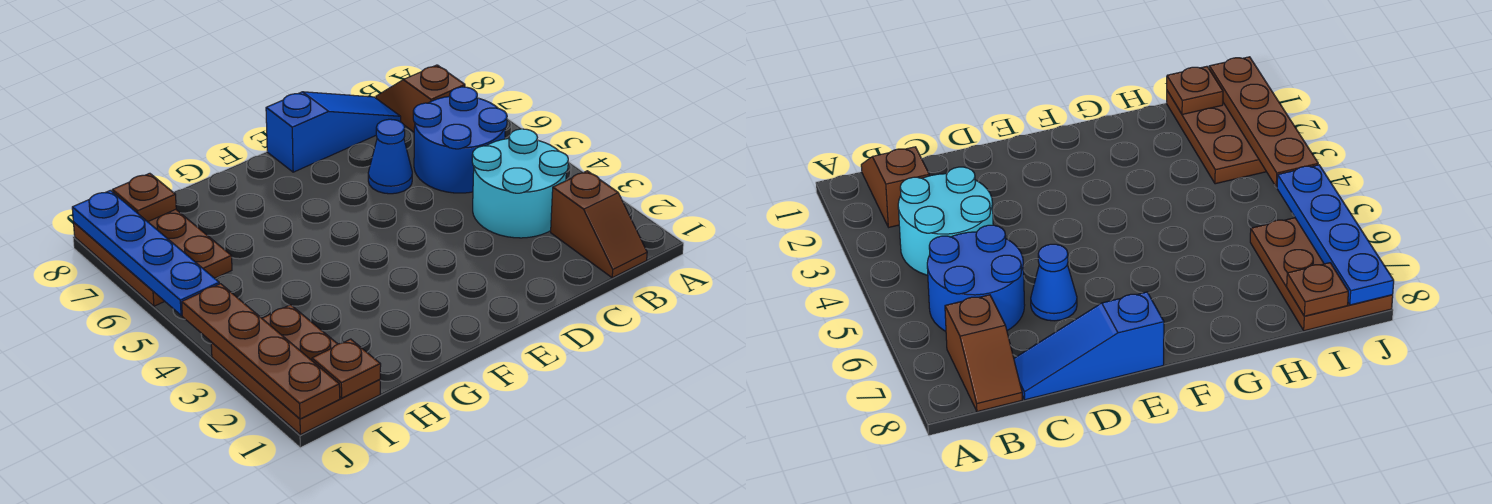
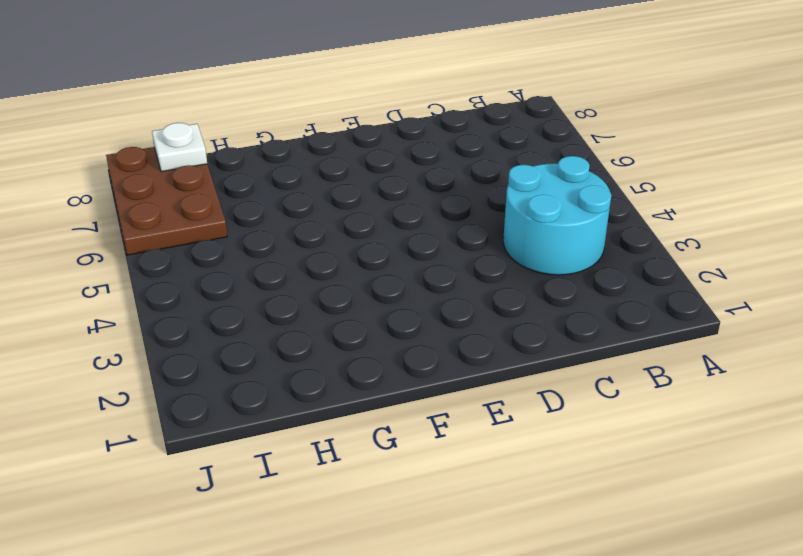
white 1x1 plate [152,123,207,172] -> brown 1x1 plate [112,173,176,222]
none -> brown 1x2 slope [551,171,647,278]
none -> blue 2x2 round brick [413,87,507,193]
none -> brown 1x2 slope [376,65,465,132]

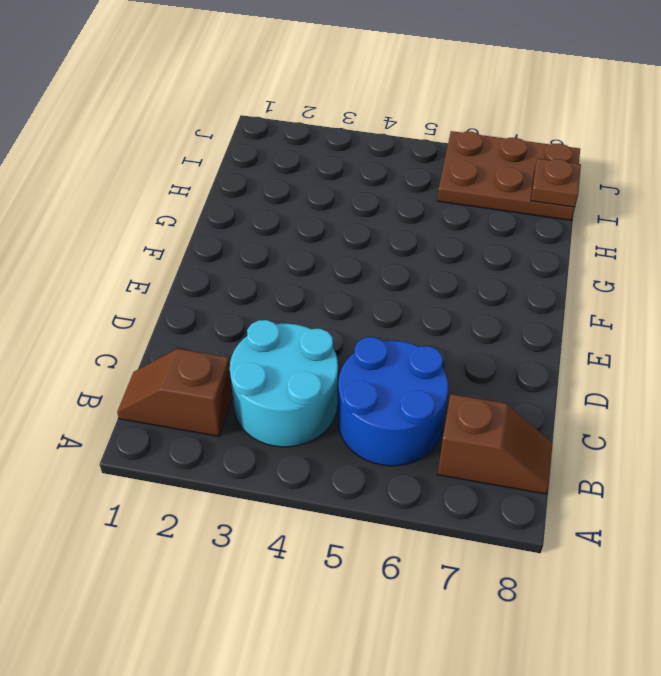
none -> blue 1x3 slope [266,92,401,172]
none -> blue 1x1 cone [368,119,412,194]
none -> brown 2x3 plate [211,305,380,435]

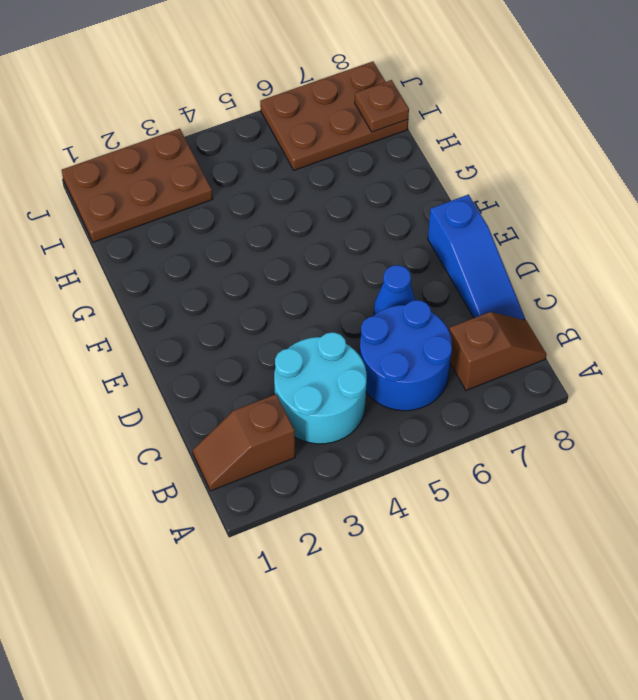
none -> brown 1x1 plate [312,339,381,398]
none -> brown 1x4 plate [182,284,340,419]
none -> blue 1x4 plate [72,190,219,315]

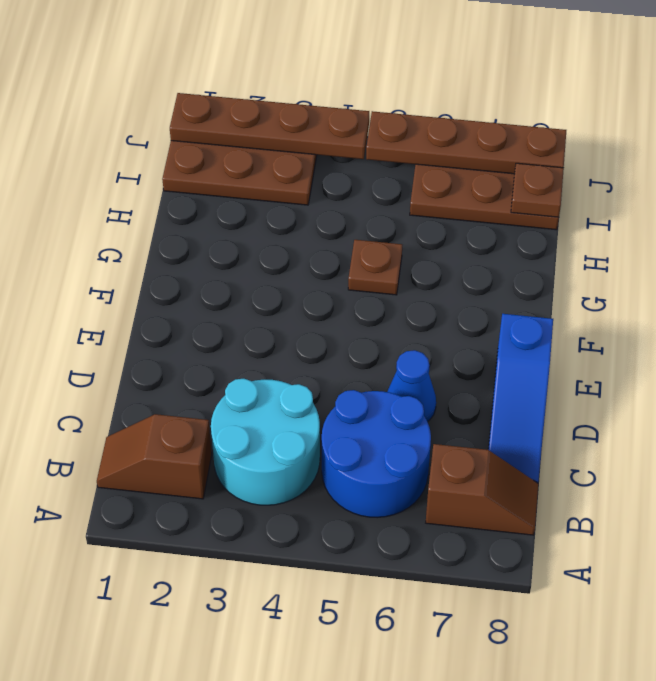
brown 1x1 plate [348,240,402,295] -> brown 1x1 plate moved to [312,339,381,398]
brown 1x4 plate [366,111,566,174] -> blue 1x4 plate [72,190,219,315]

